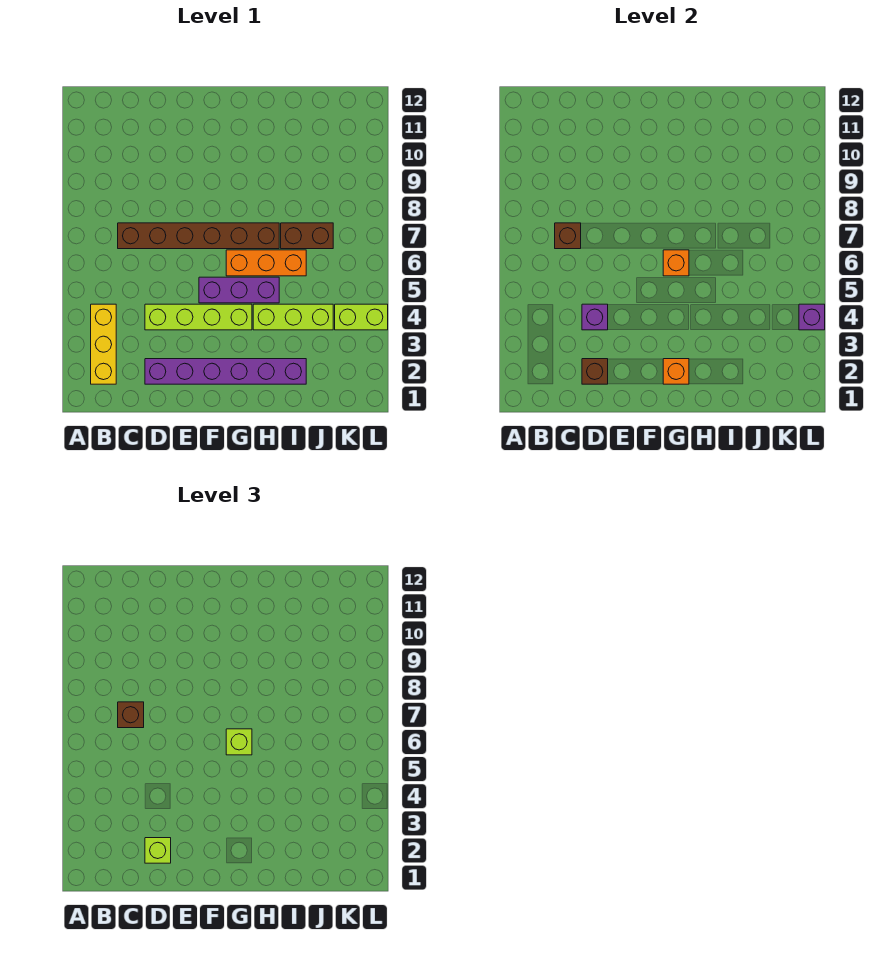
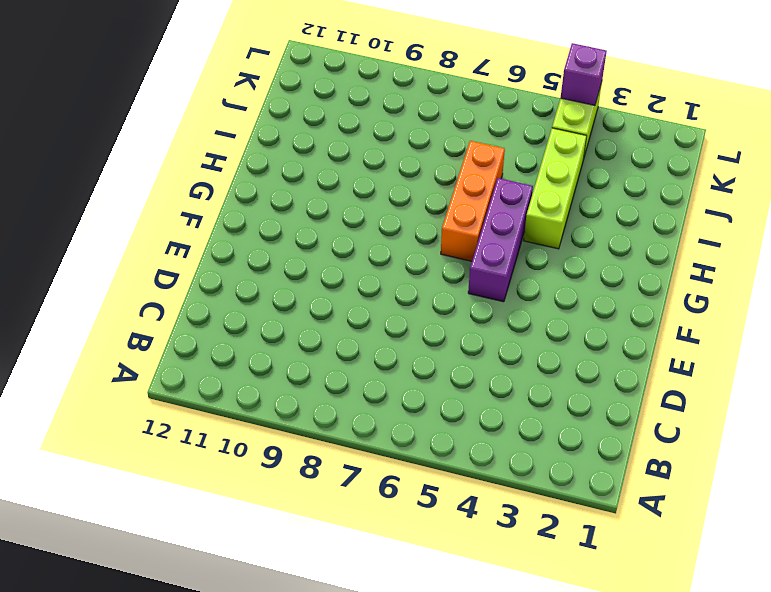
none -> yellow 1x3 brick [91,304,116,384]
none -> brown 1x6 brick [118,223,279,249]
none -> purple 1x6 brick [145,359,306,384]

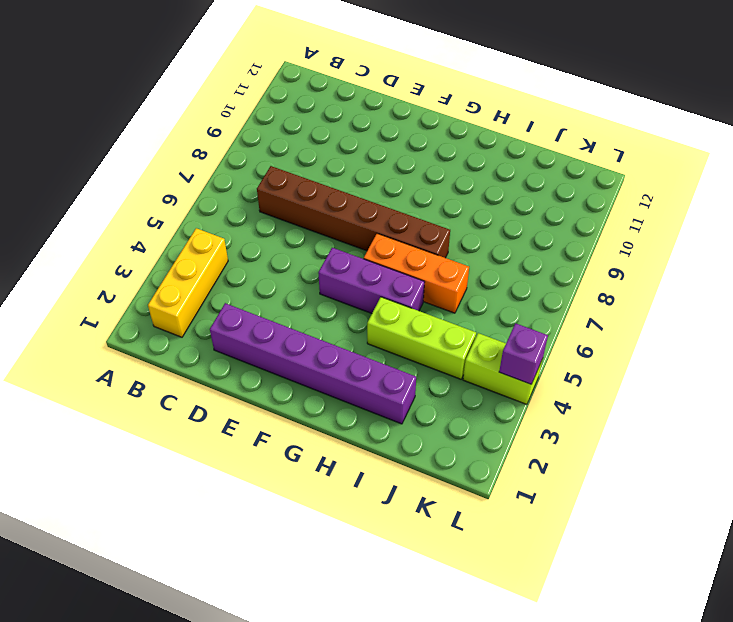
none -> lime 1x4 brick [145,304,252,330]
none -> brown 1x2 brick [281,223,333,249]
none -> brown 1x1 brick [555,223,581,249]

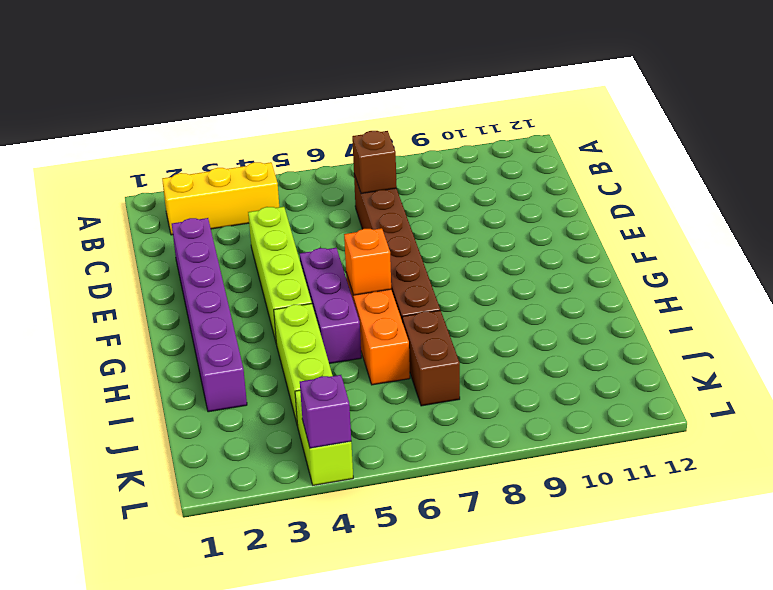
none -> brown 1x1 brick [582,359,608,384]
none -> purple 1x1 brick [582,304,608,330]
none -> orange 1x1 brick [663,359,689,384]

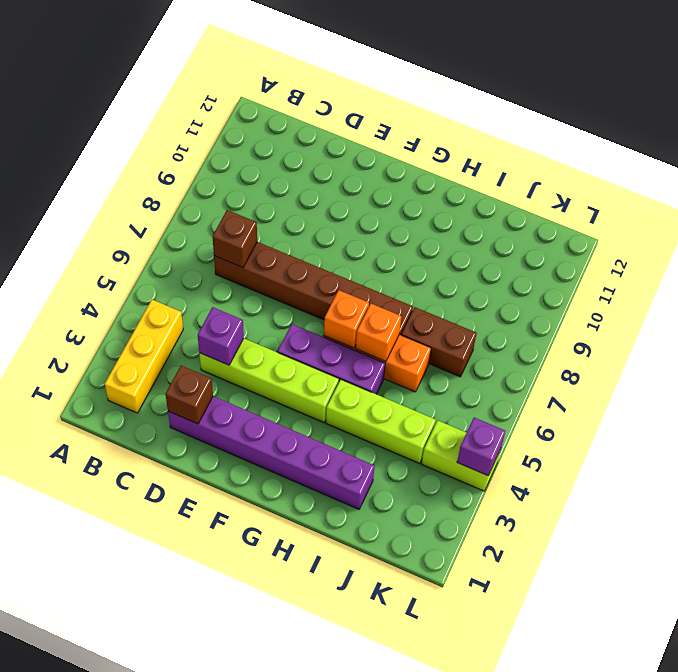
orange 1x1 brick [356,304,401,362] -> orange 1x1 brick moved to [663,359,689,384]
none -> brown 1x1 brick [118,702,144,728]
none -> lime 1x1 brick [145,838,171,863]
none -> lime 1x1 brick [226,729,252,755]

